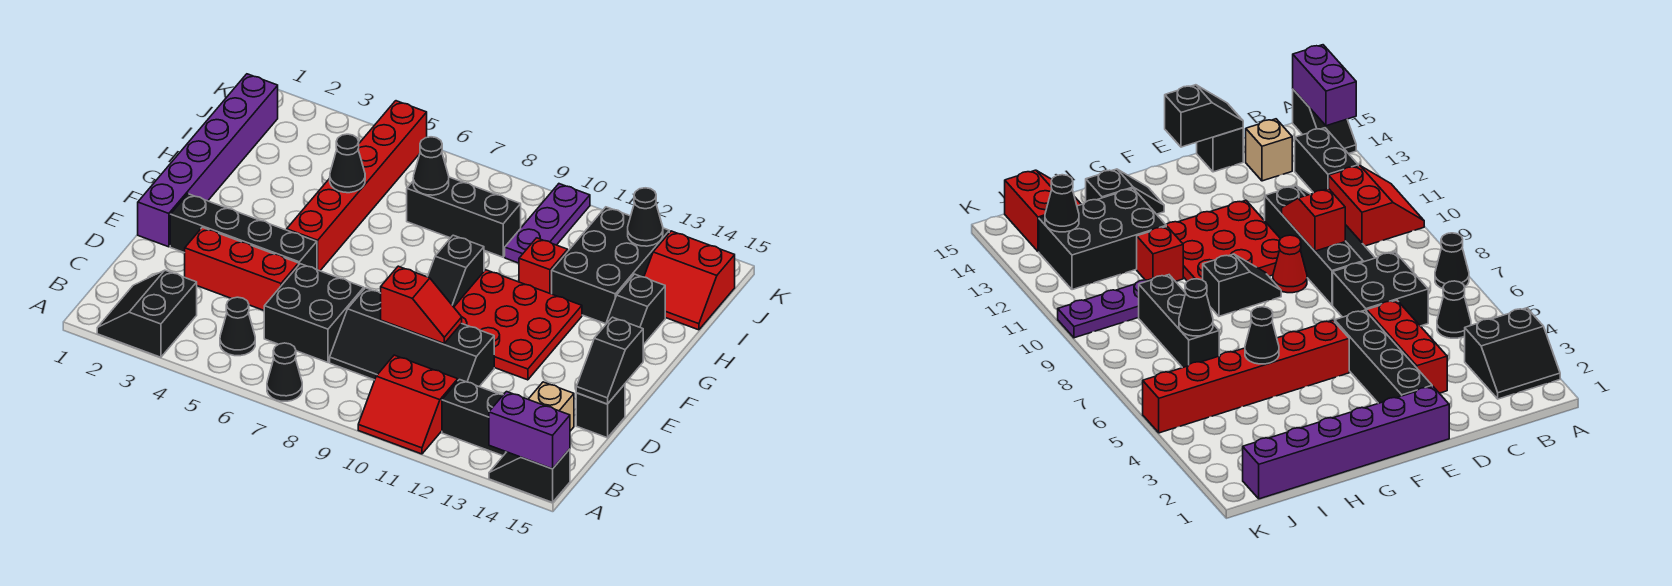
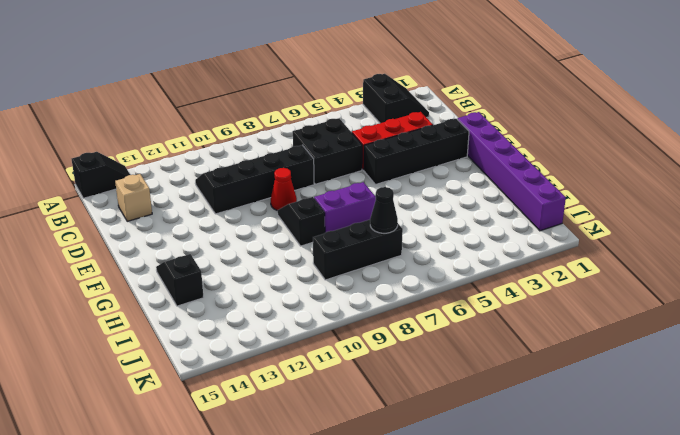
purple 1x2 brick [314,182,376,233] -> purple 1x2 brick moved to [489,392,570,469]
none -> black 1x1 cone [267,343,302,401]
none -> red 2x2 slope [358,355,458,454]
none -> black 1x1 cone [220,297,255,356]

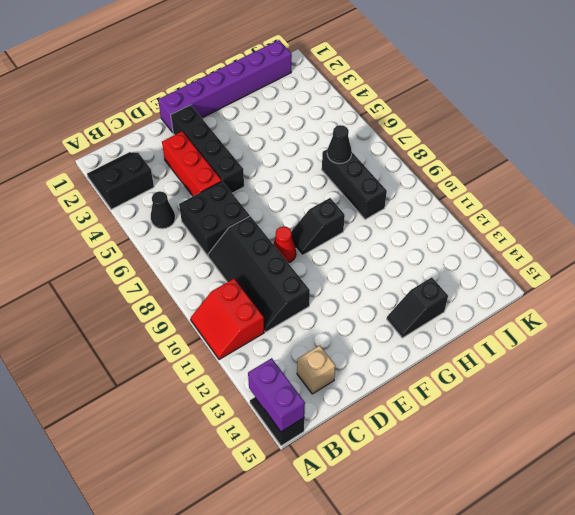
none -> black 1x1 cone [267,343,302,401]
none -> black 1x2 brick [442,380,506,456]
none -> black 1x1 brick [576,384,625,438]

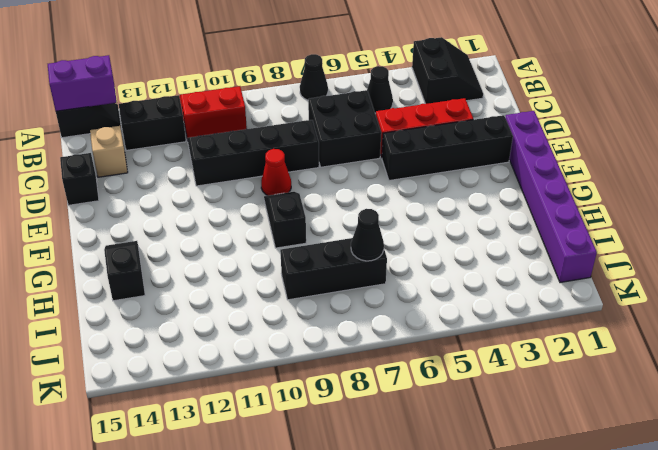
none -> red 3x3 plate [454,270,582,380]
none -> red 1x6 brick [287,101,427,271]
none -> red 1x1 brick [519,238,568,294]

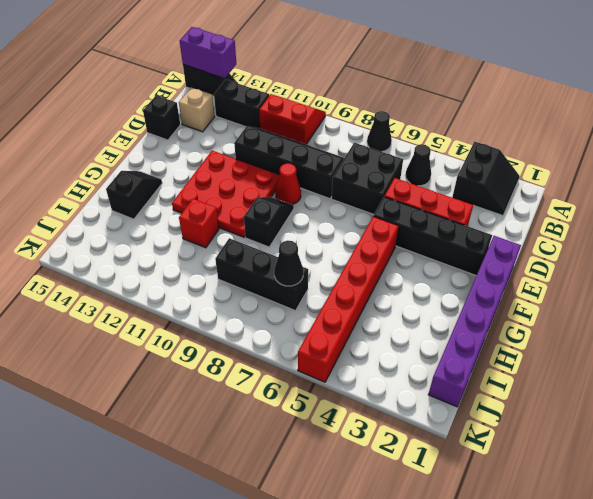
none -> black 2x3 brick [552,207,669,324]
none -> purple 1x3 plate [505,184,590,263]
none -> red 2x2 slope [644,231,735,330]

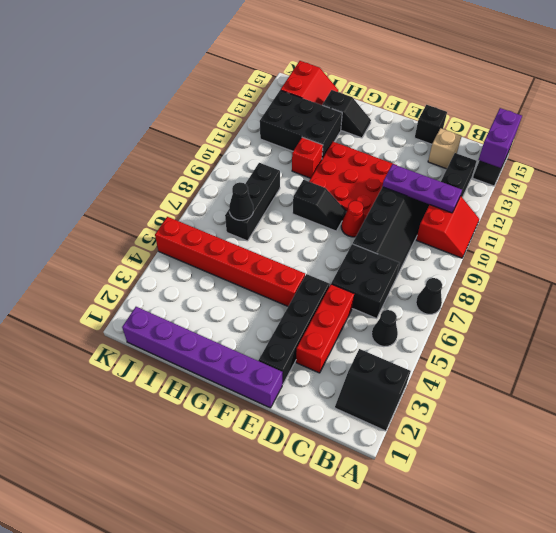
purple 1x3 plate [383,164,462,213] -> purple 1x3 plate moved to [505,184,590,263]
none -> red 1x2 slope [381,266,462,343]
none -> black 1x2 slope [576,317,643,404]
none -> black 1x1 cone [330,134,365,193]

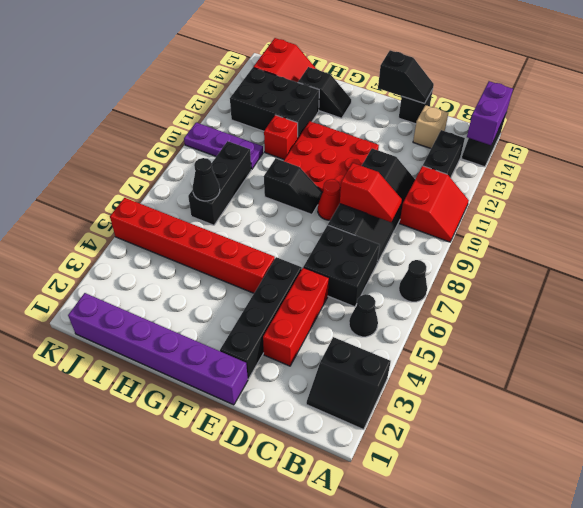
red 1x2 slope [340,163,402,222] -> red 1x2 slope turned to [381,266,462,343]
none -> black 1x1 cone [330,134,365,193]
none -> black 1x1 cone [628,188,663,246]

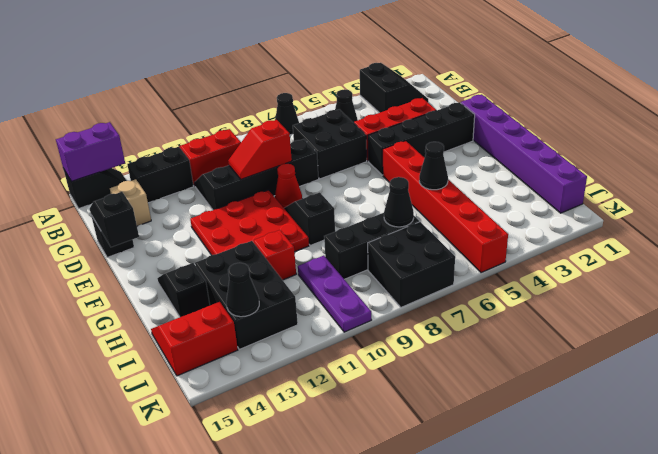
black 2x2 brick [368,222,455,307] -> none

